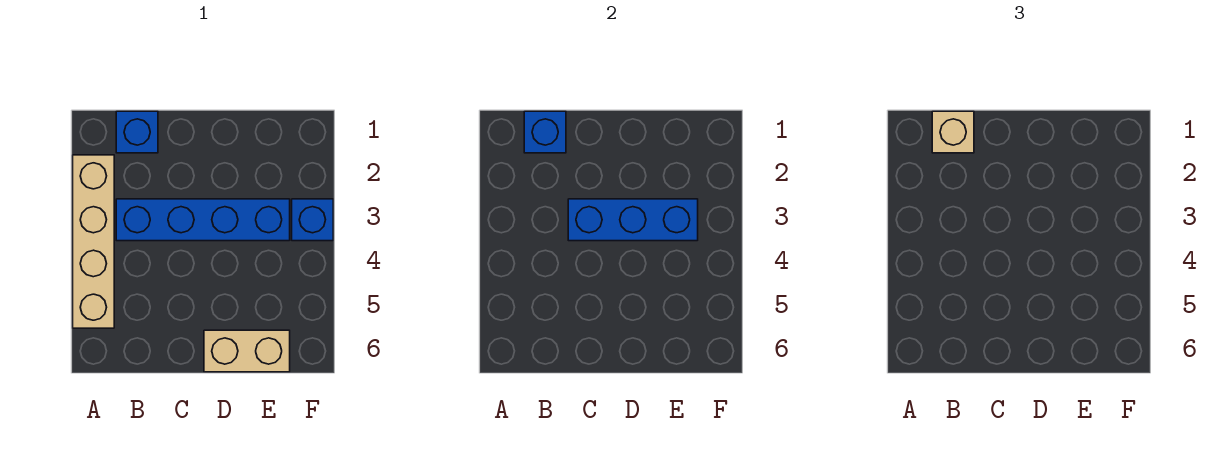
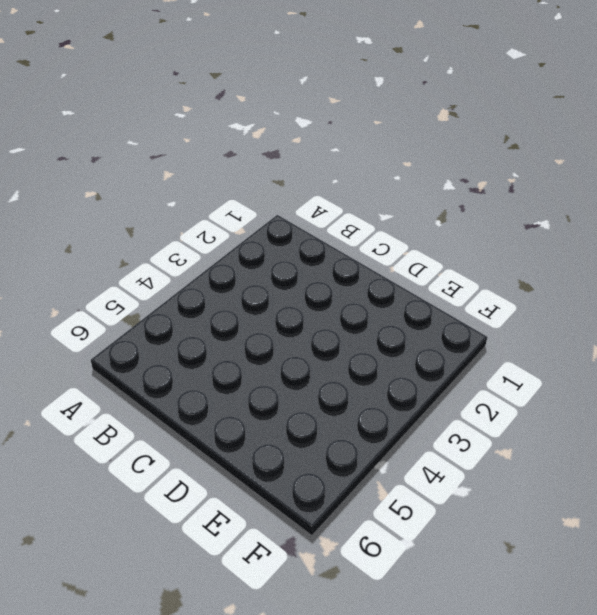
none -> tan 1x4 brick [73,155,114,328]
none -> blue 1x1 brick [116,111,158,153]

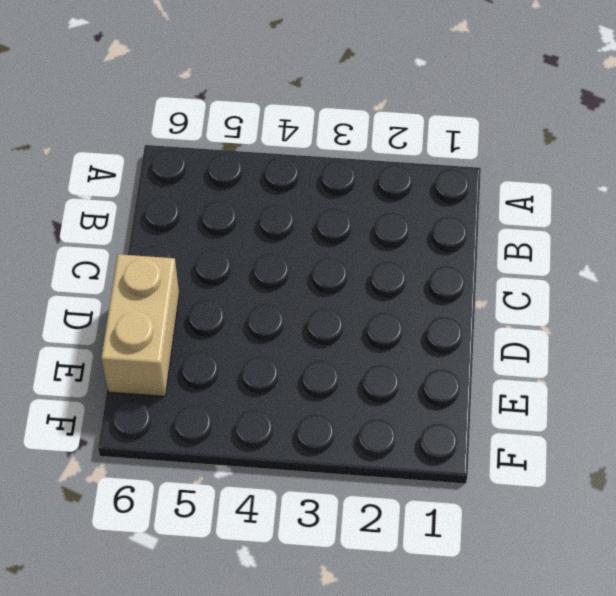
none -> tan 1x4 brick [73,155,114,328]
none -> blue 1x1 brick [116,111,158,153]

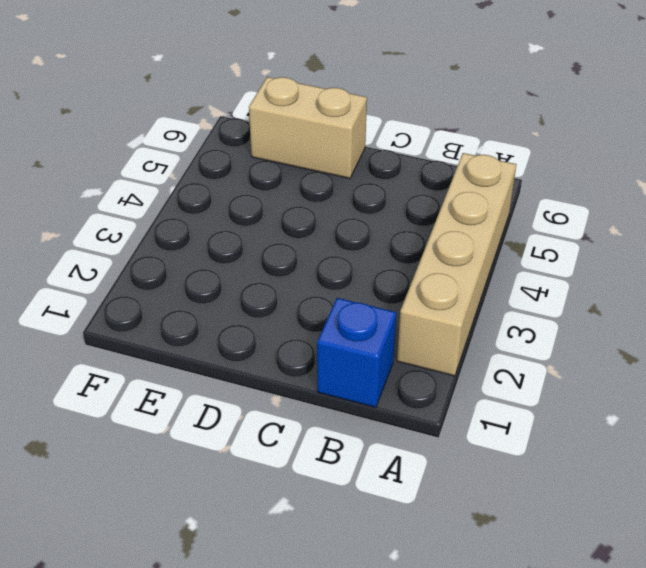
none -> blue 1x4 brick [116,199,290,241]
none -> blue 1x1 brick [292,199,333,241]

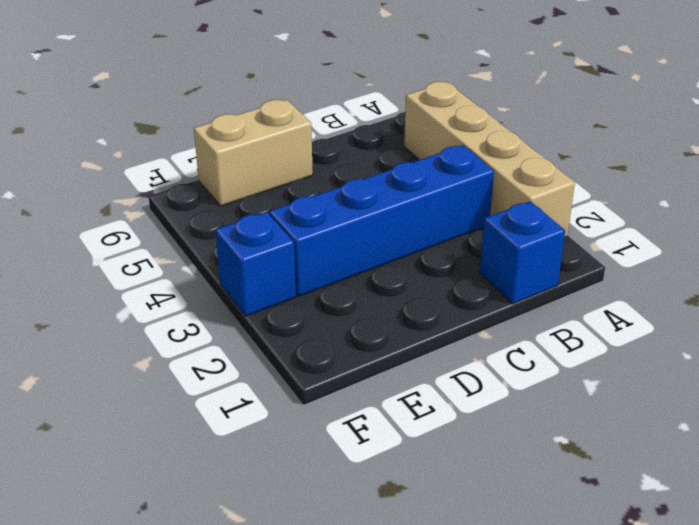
none -> blue 1x1 brick [524,111,566,153]
none -> blue 1x3 brick [568,199,698,241]

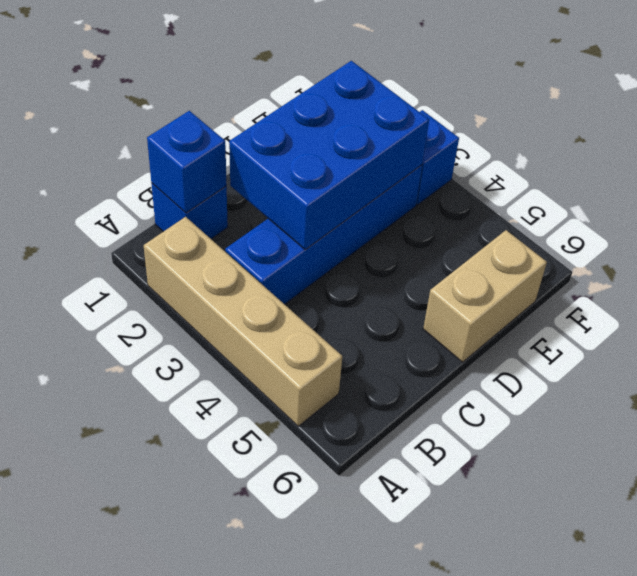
blue 2x3 brick [229,61,429,250] -> blue 1x3 brick [568,199,698,241]
none -> tan 1x1 brick [932,111,974,153]

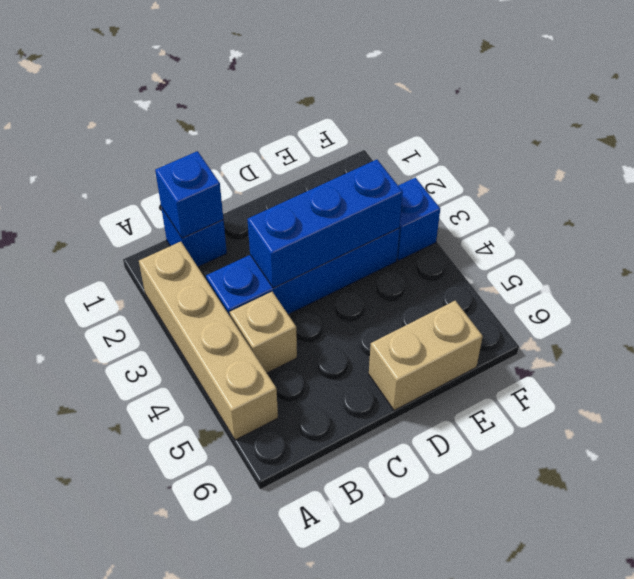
tan 1x1 brick [230,292,297,373] -> tan 1x1 brick moved to [932,111,974,153]

